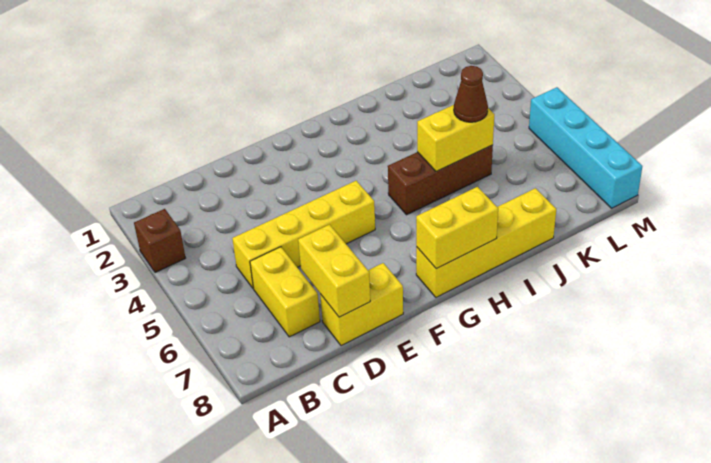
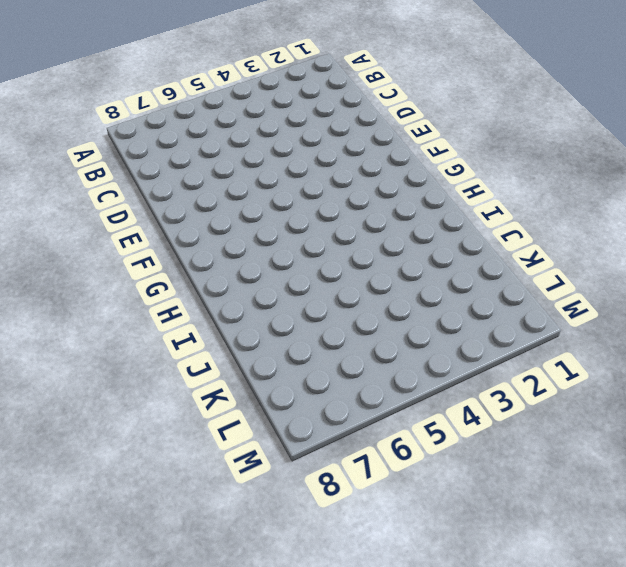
none -> brown 1x1 brick [134,209,185,273]
none -> yellow 1x4 brick [232,181,375,288]

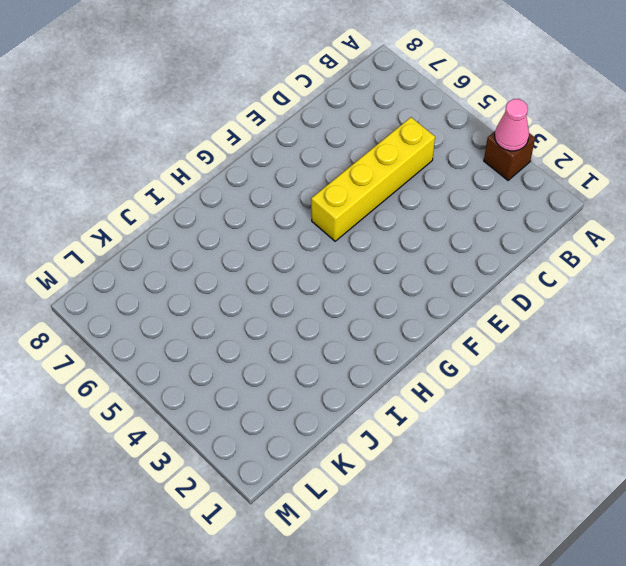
pink 1x1 cone [495,99,529,151] -> none
none -> yellow 1x2 brick [250,247,320,337]
none -> yellow 1x2 brick [320,263,403,346]

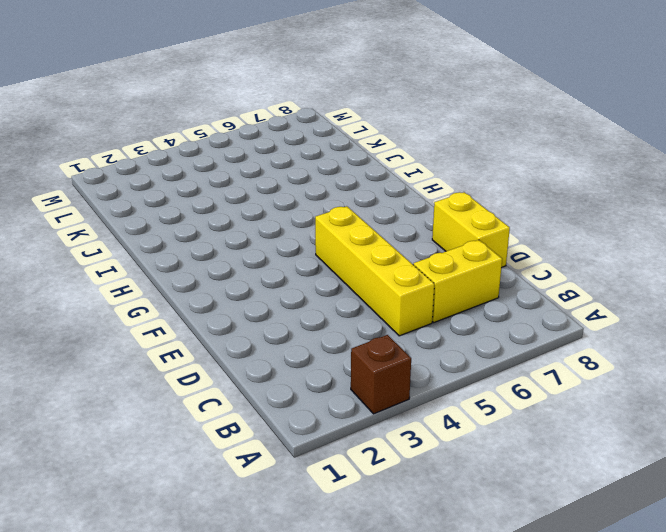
none -> yellow 1x4 brick [416,188,556,297]
none -> brown 1x3 brick [388,145,493,215]

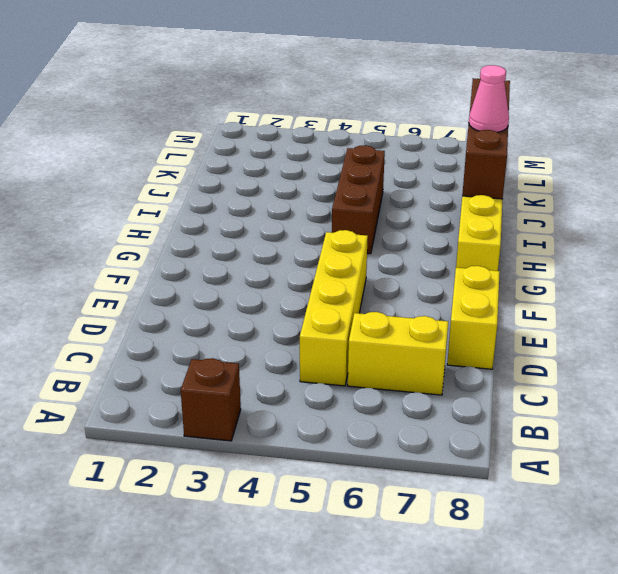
brown 1x4 brick [462,78,510,199] -> none
pink 1x1 cone [469,65,509,132] -> none
none -> cyan 1x4 brick [529,87,642,208]
none -> yellow 1x2 brick [298,225,370,317]

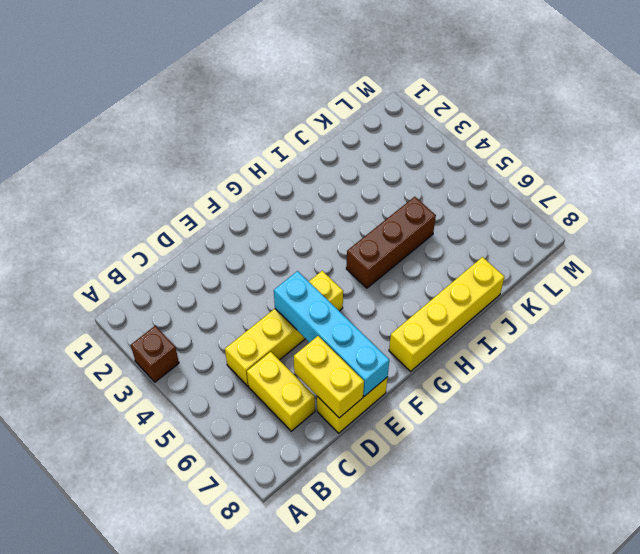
cyan 1x4 brick [274,271,389,396] -> cyan 1x4 brick moved to [529,87,642,208]
none -> yellow 1x2 brick [416,187,498,269]
none -> yellow 1x2 brick [417,105,494,171]

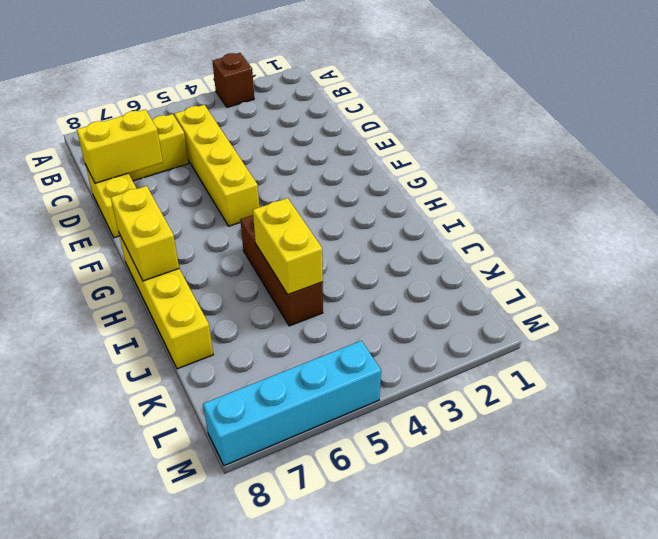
none -> brown 1x1 cone [454,66,488,122]

